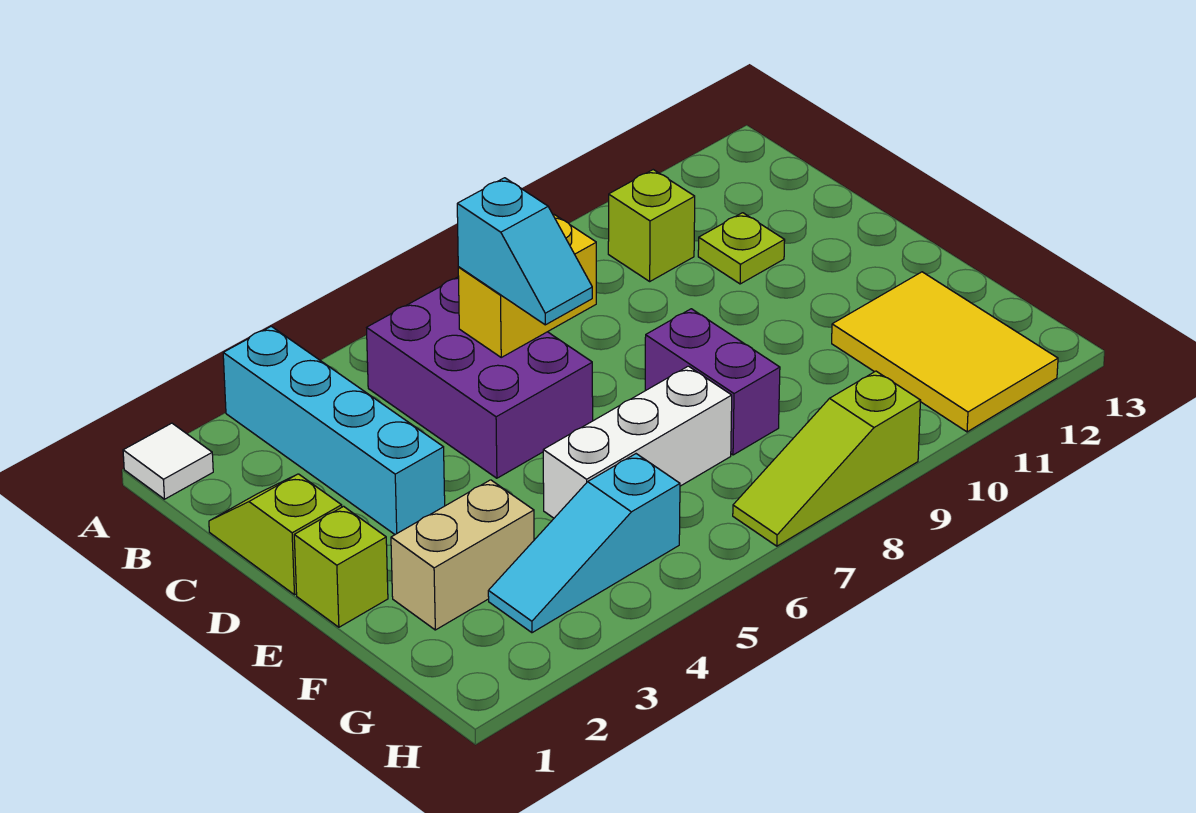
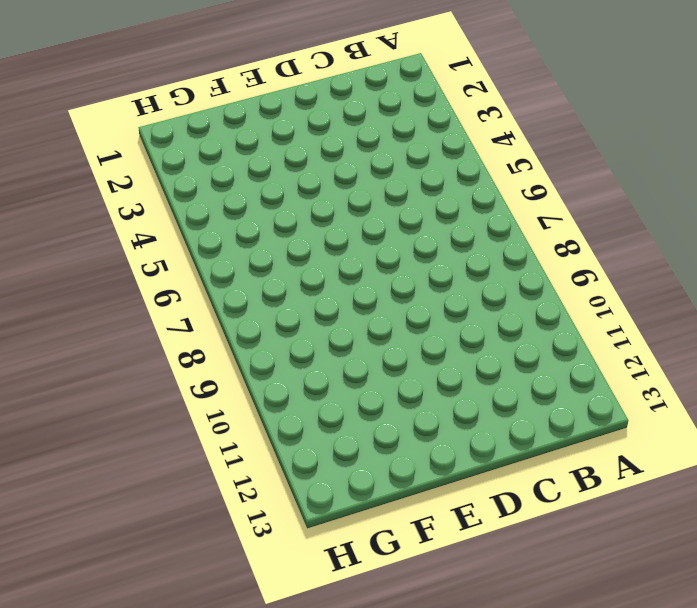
none -> white 1x1 tile [123,423,213,499]
none -> cyan 1x4 brick [223,326,445,534]
none -> purple 2x3 brick [367,277,593,478]

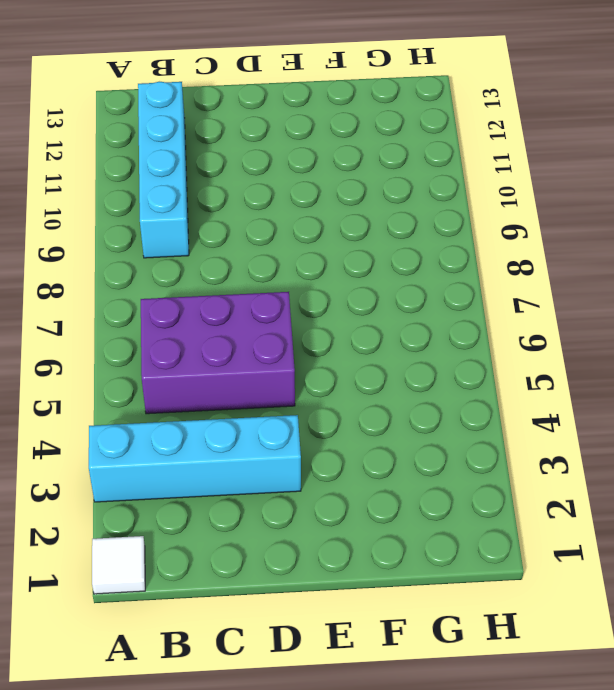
cyan 1x4 brick [138,82,189,258] -> lime 1x1 brick [608,170,695,281]
none -> lime 1x2 slope [209,474,342,595]
none -> lime 1x1 plate [698,213,785,284]
none -> lime 1x1 brick [294,506,388,627]

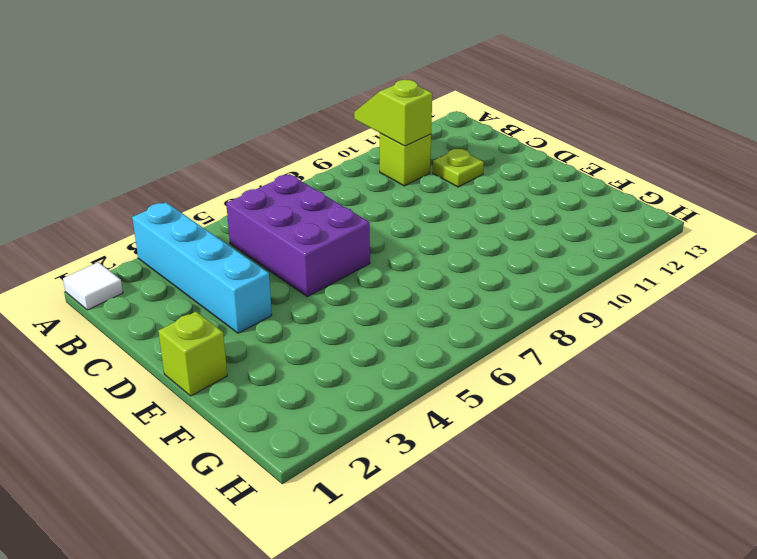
lime 1x2 slope [354,80,432,146] -> lime 1x2 slope moved to [209,474,342,595]
none -> purple 1x2 brick [645,309,780,455]
none -> tan 1x2 brick [391,480,534,630]
none -> white 1x3 brick [543,366,732,518]

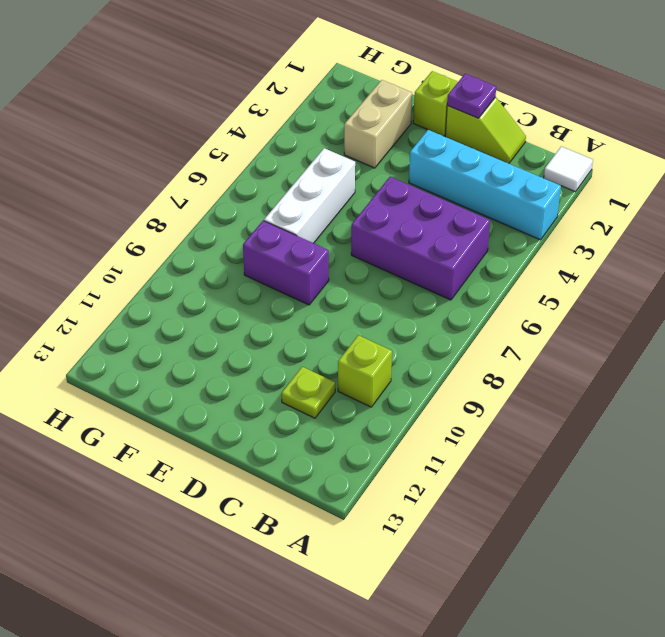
purple 1x1 plate [447,74,496,118] -> none
none -> yellow 2x3 tile [832,272,1058,432]
none -> cyan 1x3 slope [488,454,680,633]
none -> lime 1x3 slope [733,371,921,546]

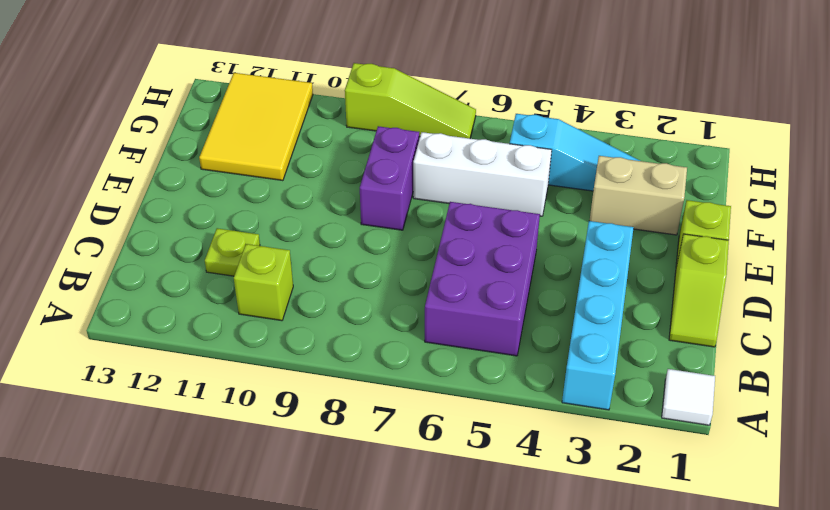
none -> yellow 1x2 brick [458,215,596,357]
none -> cyan 1x2 slope [457,178,592,325]

